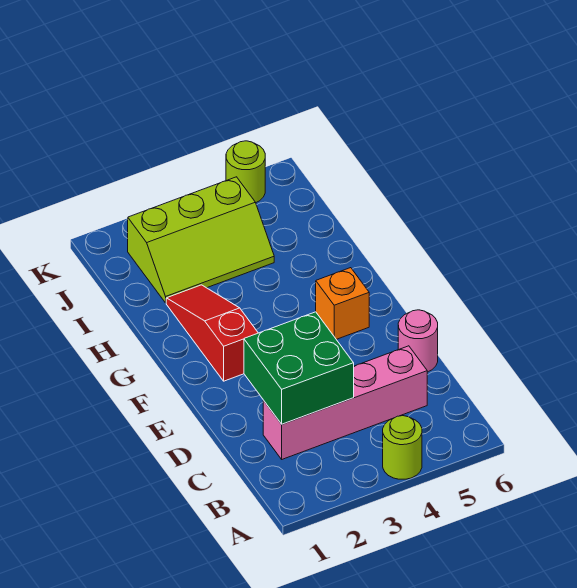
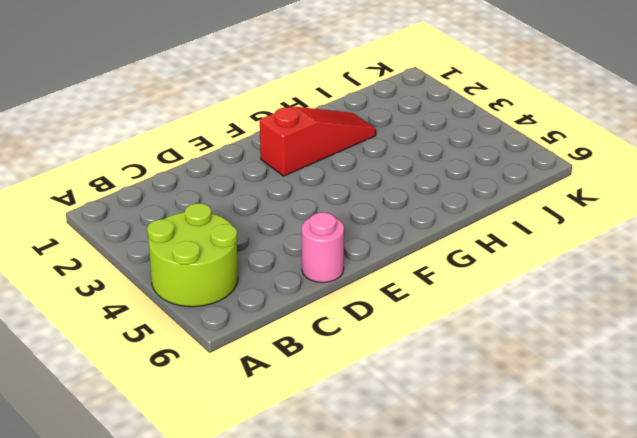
lime 2x2 round brick [147,203,238,307] -> lime 1x1 round brick [383,416,422,479]
none -> pink 1x4 brick [263,346,427,459]
none -> orange 1x1 brick [316,268,369,339]

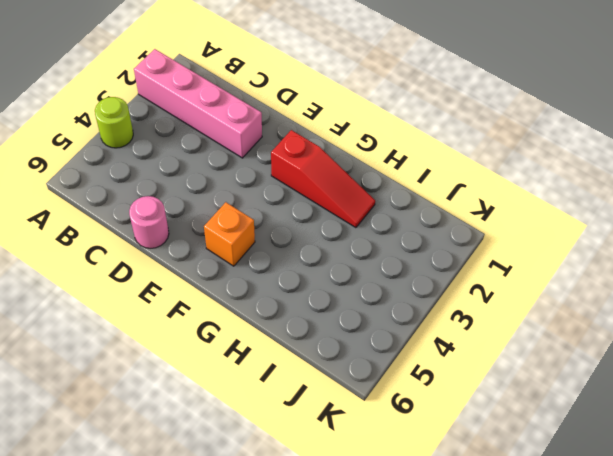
pink 1x4 brick [134,49,262,158] -> pink 1x4 brick turned to [263,346,427,459]
none -> lime 2x3 slope [128,177,274,303]
none -> lime 1x1 round brick [226,141,265,202]

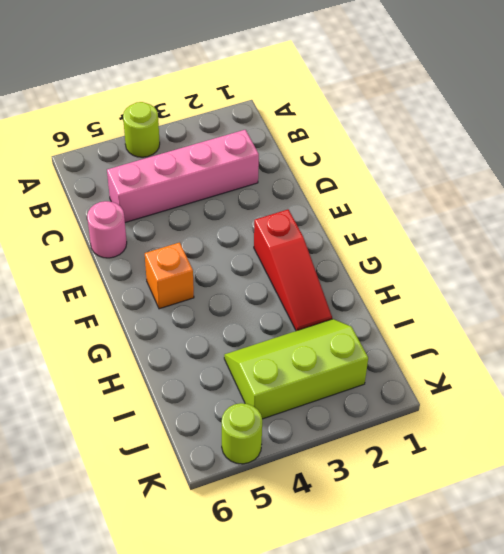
none -> green 2x2 brick [244,312,354,424]

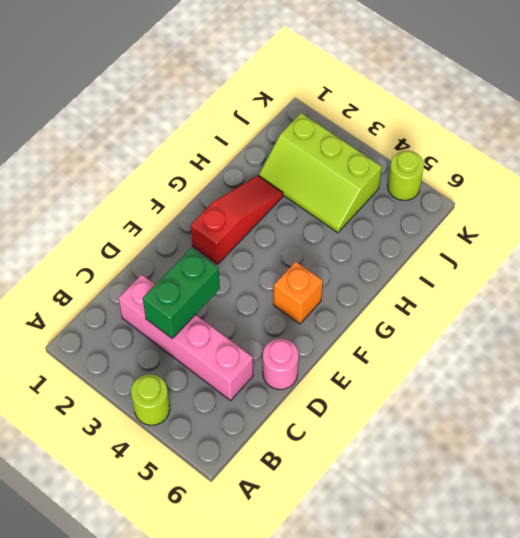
green 1x2 brick [143,248,220,339] -> green 2x2 brick [244,312,354,424]

